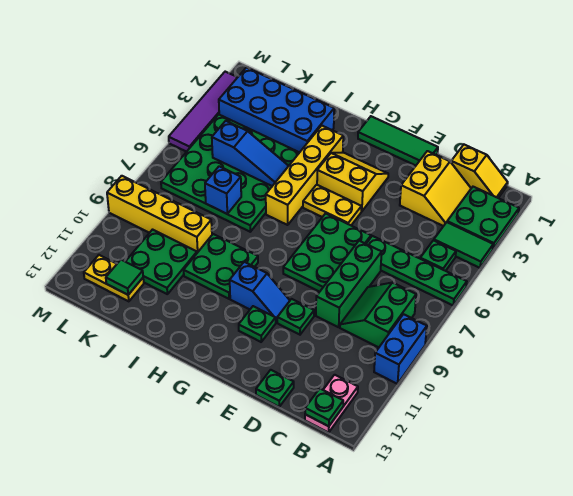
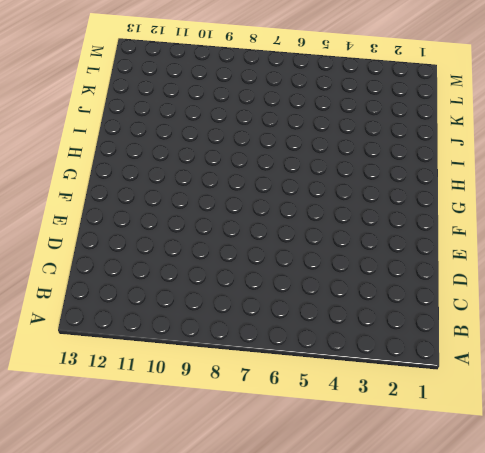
none -> green 2x2 plate [447,187,519,249]
none -> green 1x2 tile [434,222,493,268]
none -> green 1x4 plate [366,236,467,305]
none -> blue 1x2 brick [374,314,427,384]

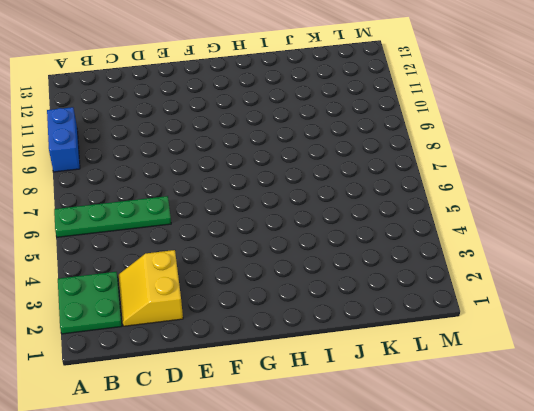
none -> green 1x2 tile [434,222,493,268]
none -> yellow 1x2 slope [451,145,508,198]
none -> green 1x1 plate [420,240,456,271]
none -> green 2x2 slope [340,283,416,347]

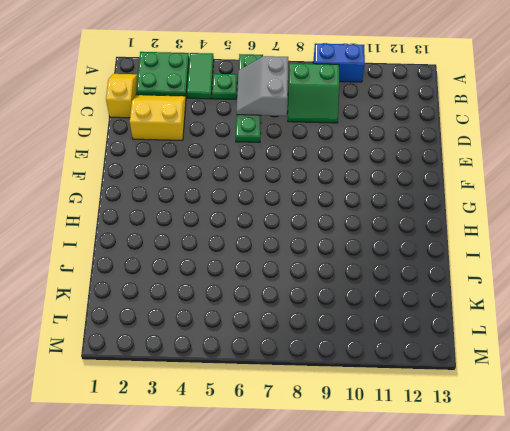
grey 2x2 slope [236,56,288,116] -> none
none -> pink 1x2 plate [305,375,358,433]
none -> green 1x3 brick [316,241,382,327]
none -> green 1x1 plate [256,370,294,407]
none -> green 1x3 tile [358,116,438,165]

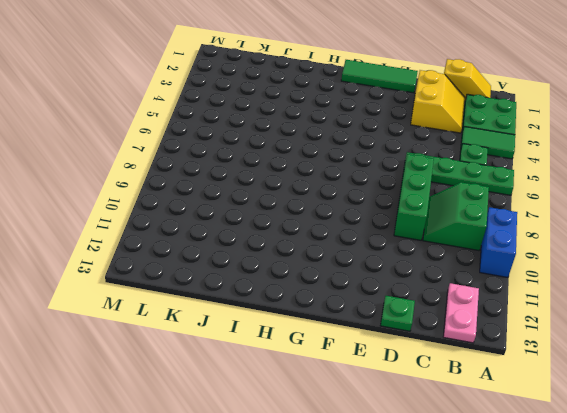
none -> green 2x3 plate [283,213,371,292]
none -> green 1x1 plate [277,299,314,335]
none -> yellow 2x2 slope [317,153,388,212]
none -> yellow 1x2 plate [303,185,361,225]

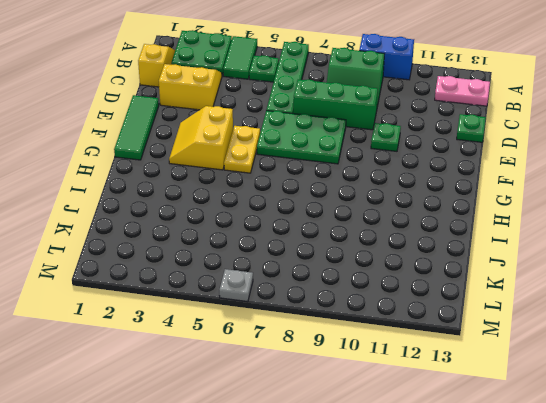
grey 1x1 plate [219,269,253,302] -> none
none -> blue 1x2 slope [230,262,290,322]
none -> green 1x1 plate [239,306,276,342]
none -> yellow 1x4 brick [266,126,343,225]
none -> green 2x2 plate [184,234,258,299]

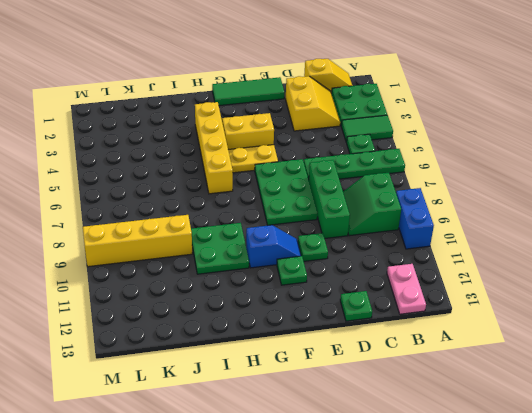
none -> blue 2x4 brick [219,68,334,153]
none -> green 4x4 plate [161,114,299,232]
none -> green 2x2 plate [125,230,197,294]
none -> yellow 1x2 plate [84,255,144,301]

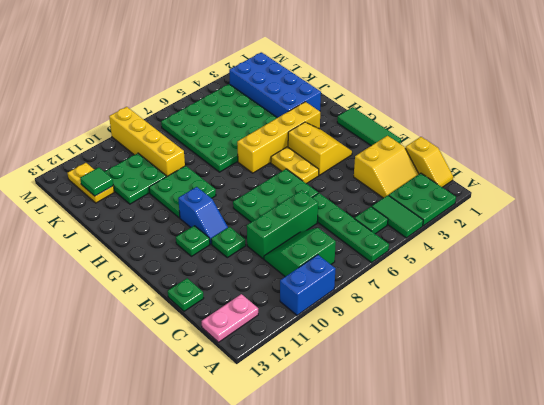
none -> purple 1x4 tile [169,72,238,152]
none -> green 1x1 plate [305,389,343,426]
none -> blue 1x3 slope [212,121,288,186]
none -> blue 1x1 brick [205,166,241,214]

